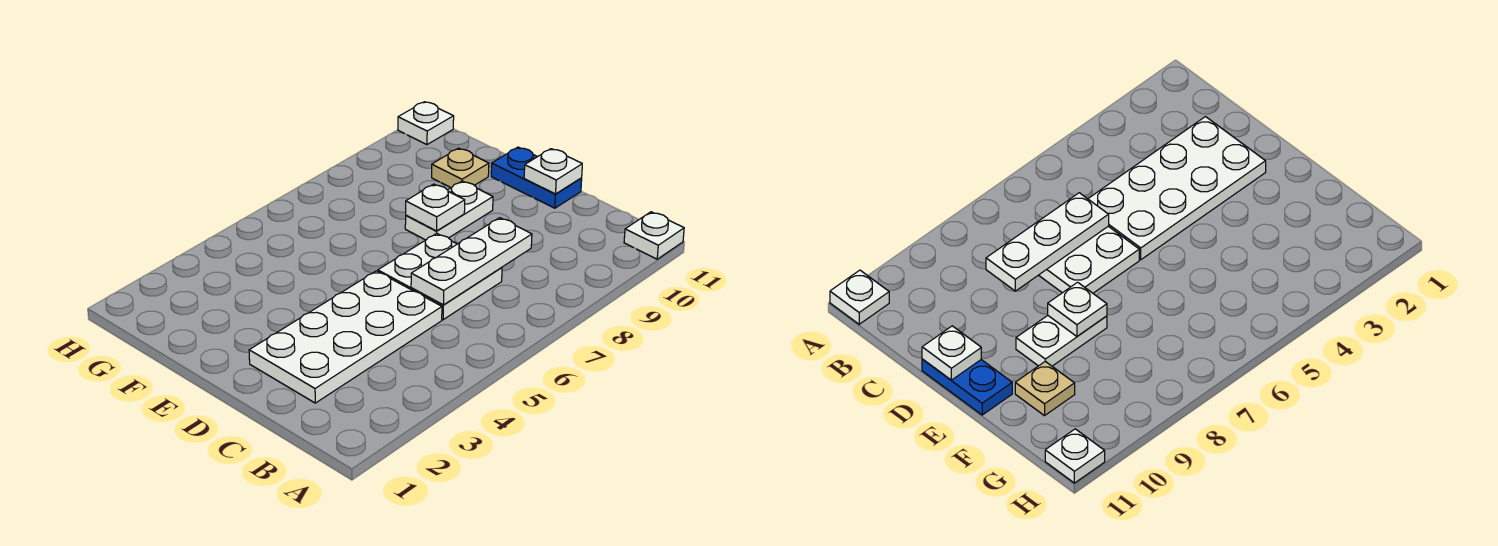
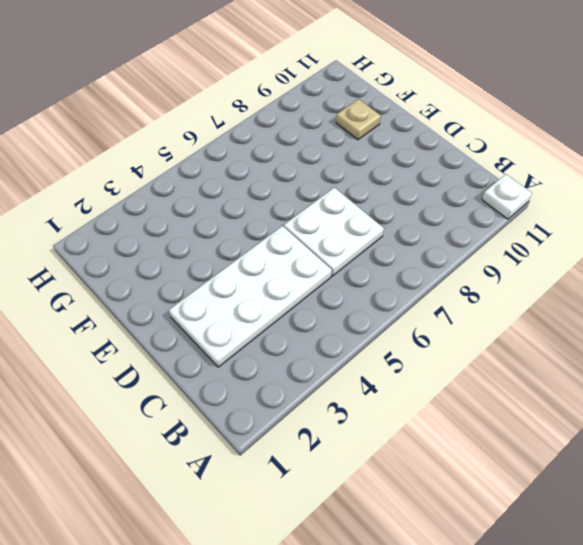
none -> blue 1x2 plate [491,147,582,208]
none -> white 1x2 plate [405,181,493,240]

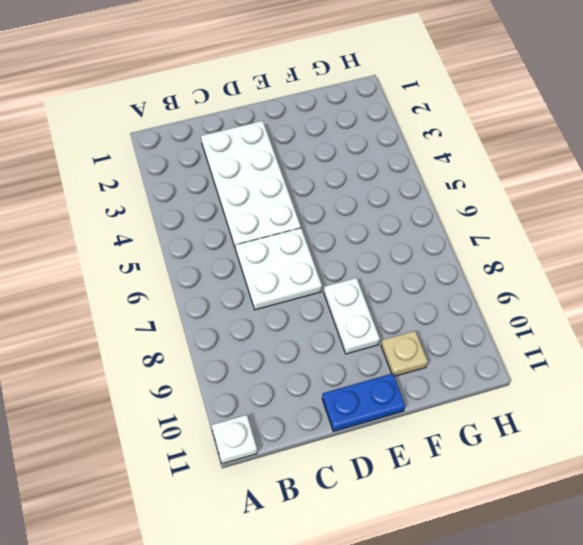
none -> white 1x1 plate [398,102,454,145]
none -> white 1x3 plate [411,218,532,305]

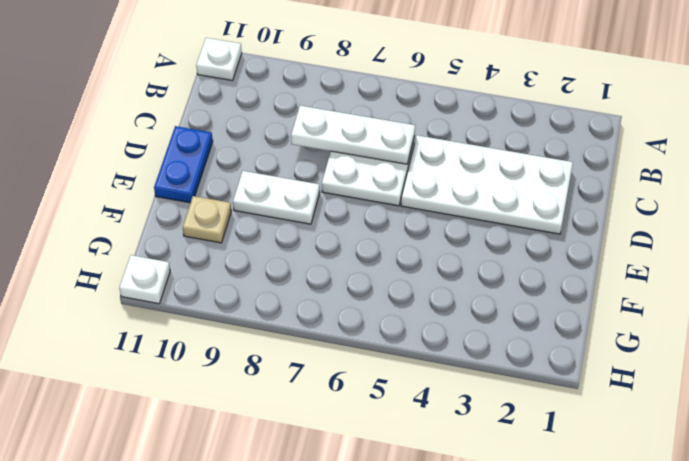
none -> white 1x1 plate [524,149,582,194]
none -> white 1x1 plate [406,184,465,231]

